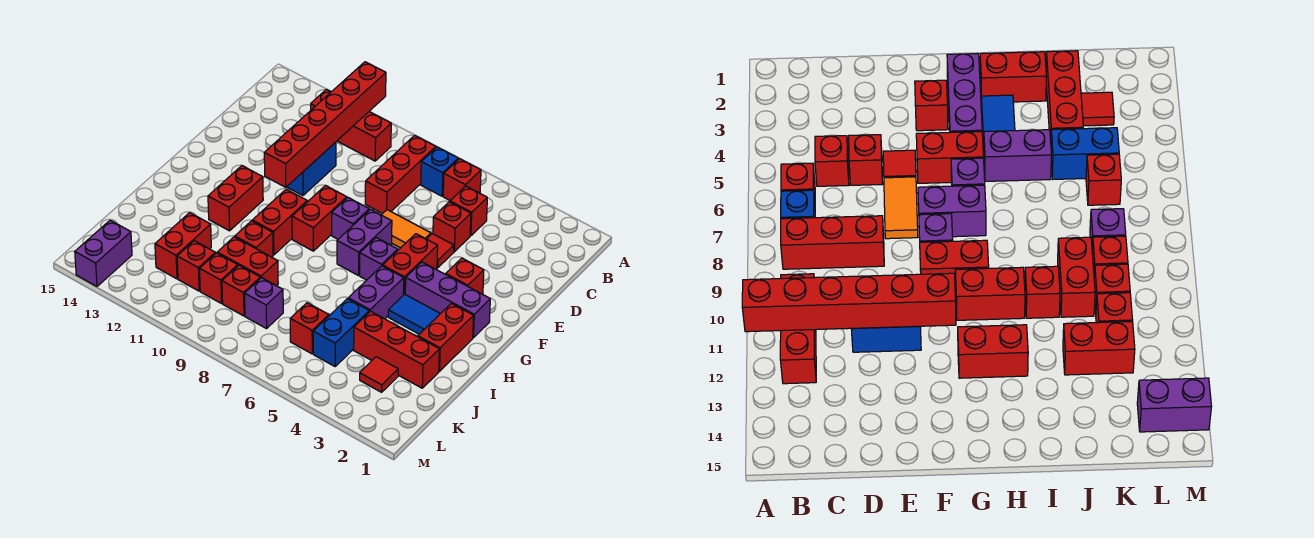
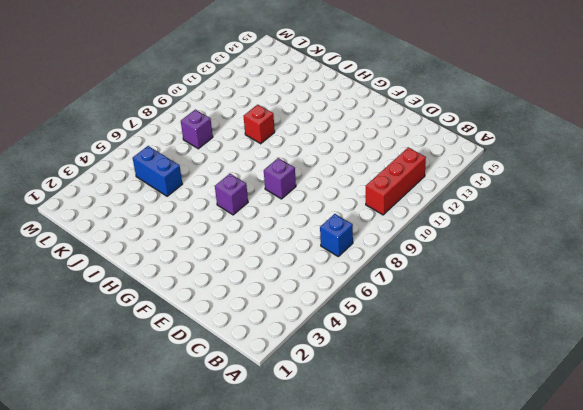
none -> red 1x1 brick [443,159,481,200]
none -> red 1x3 brick [365,135,436,214]
none -> red 1x1 brick [450,186,487,236]
none -> red 1x1 brick [433,202,471,252]

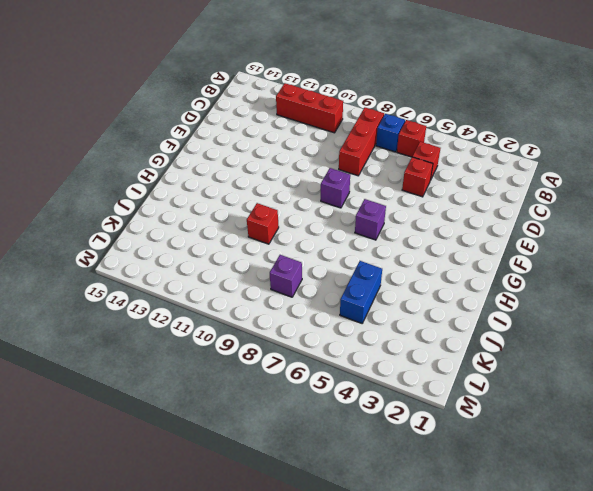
none -> blue 1x2 brick [287,142,336,196]
none -> red 1x1 tile [427,234,454,268]
none -> orange 1x2 tile [382,210,431,248]
none -> red 1x1 brick [446,258,484,294]

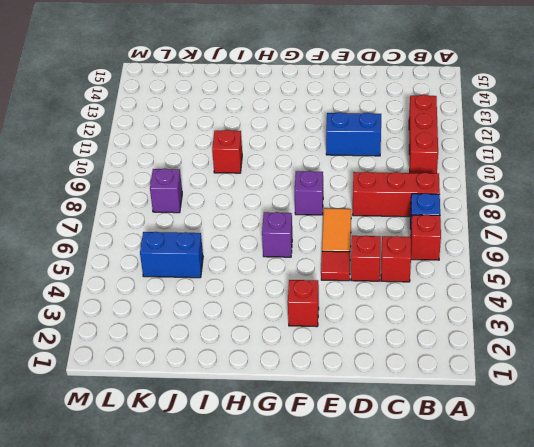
none -> red 1x2 brick [383,234,438,295]
none -> purple 1x2 brick [337,209,392,276]
none -> red 1x2 brick [292,185,347,251]
none -> purple 1x3 brick [405,262,490,338]

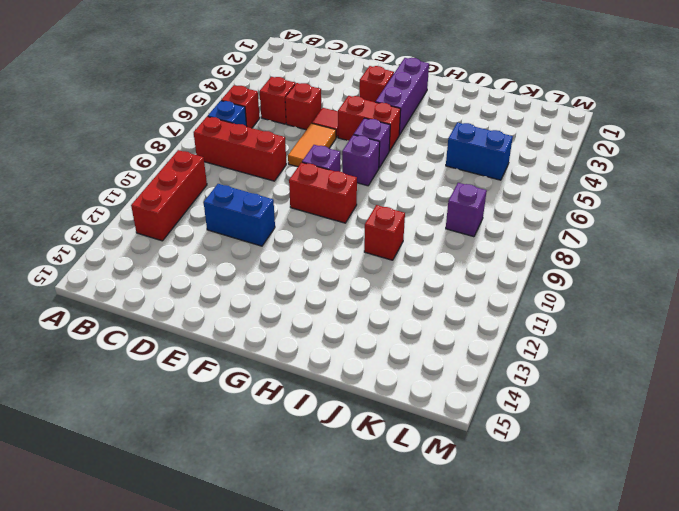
purple 1x1 brick [342,135,380,186] -> purple 1x2 brick [337,209,392,276]
none -> red 1x2 brick [252,189,307,255]
none -> red 1x2 brick [208,166,263,231]
none -> red 1x2 brick [418,303,474,371]
none -> blue 1x2 tile [388,294,440,334]

